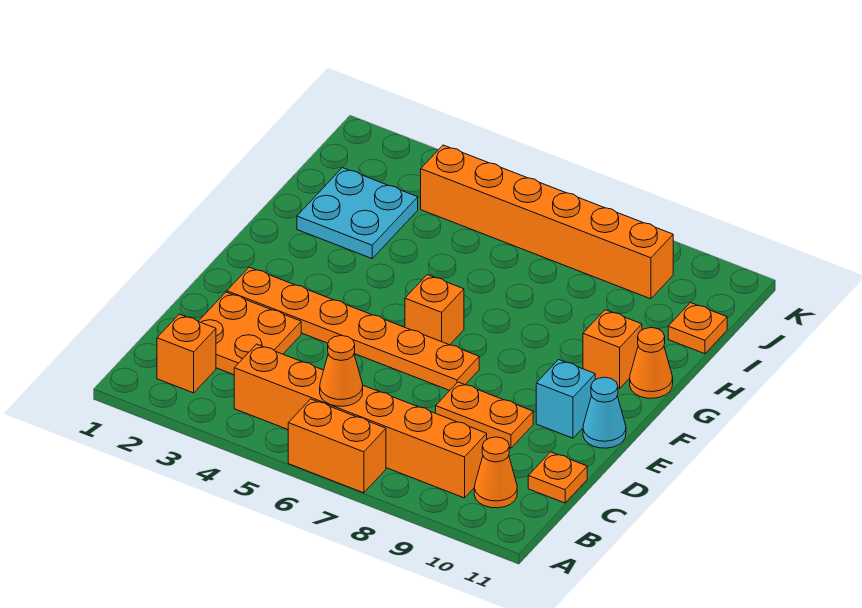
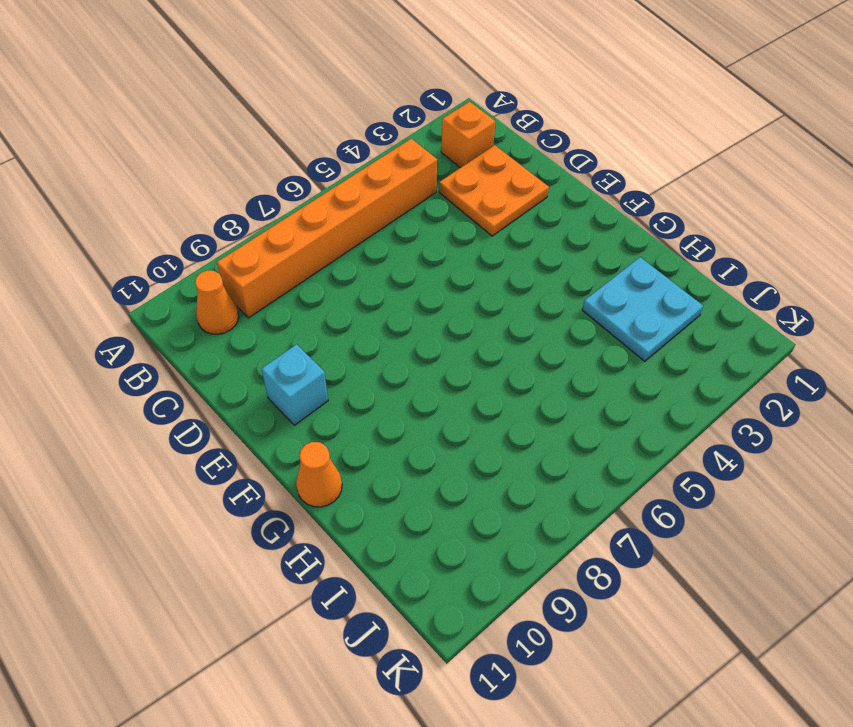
none -> orange 1x2 brick [288,399,386,493]
none -> orange 1x1 plate [528,452,587,503]
none -> orange 1x2 plate [436,382,533,448]

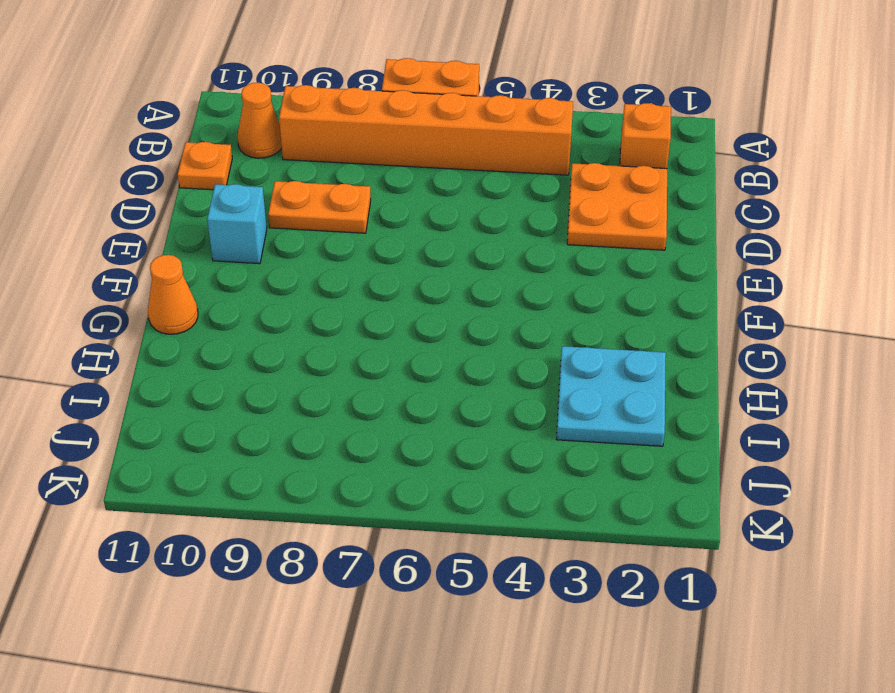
none -> orange 1x6 plate [227,267,479,390]
none -> cyan 1x1 cone [583,377,626,448]
none -> orange 1x1 brick [405,275,464,345]

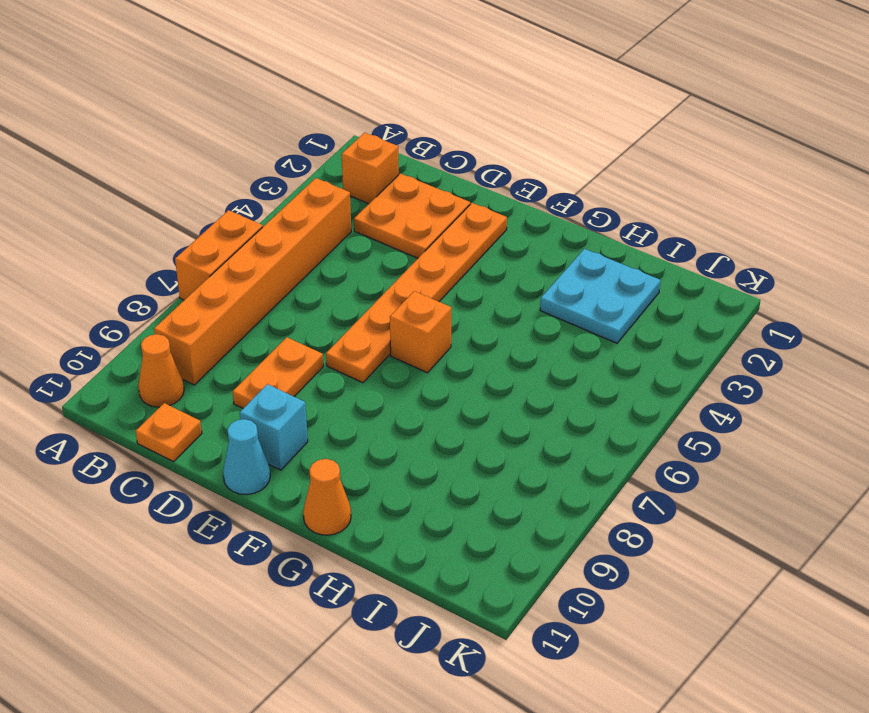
none -> orange 1x1 brick [583,310,642,388]
none -> orange 1x1 plate [668,303,727,354]
none -> orange 1x6 brick [421,145,673,299]

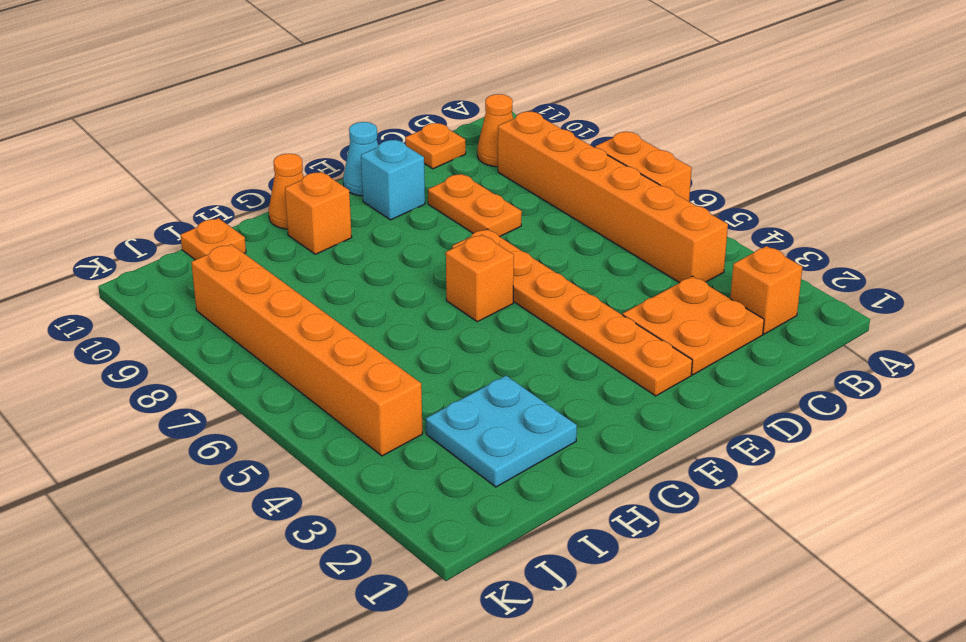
none -> orange 1x1 cone [320,336,363,406]

